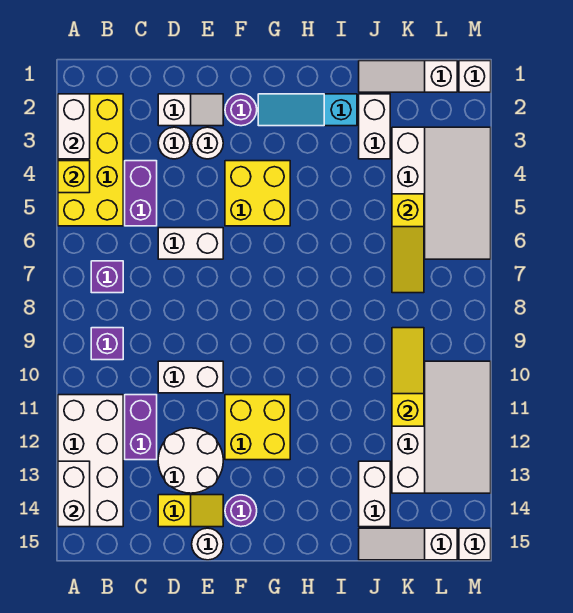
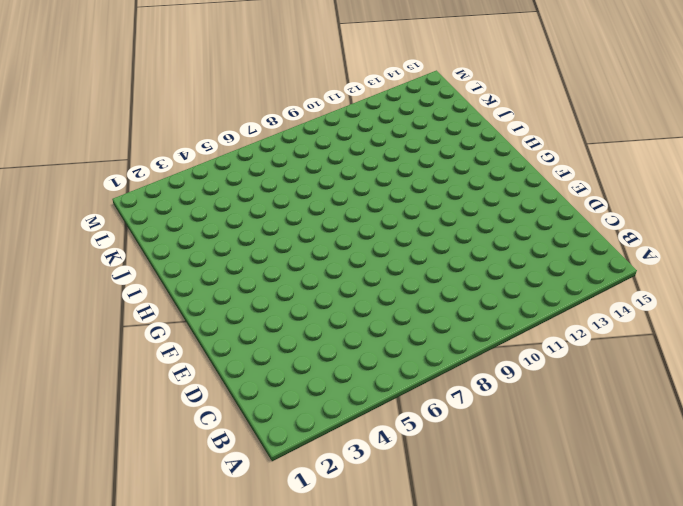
none -> yellow 2x4 brick [58,94,123,226]
none -> white 2x4 brick [58,395,123,527]
none -> purple 1x1 brick [91,261,123,293]
none -> purple 1x1 brick [91,328,123,360]

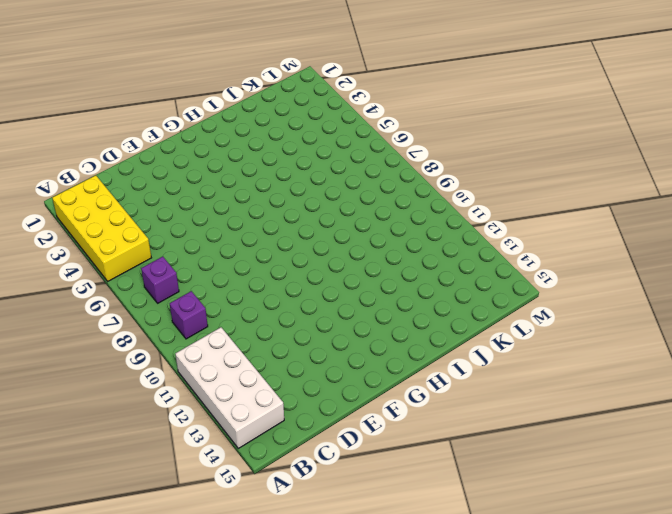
none -> purple 1x2 brick [125,161,157,226]
none -> purple 1x2 brick [125,395,157,460]
none -> white 1x2 slope [158,94,223,126]
none -> white 1x1 round brick [158,127,190,159]

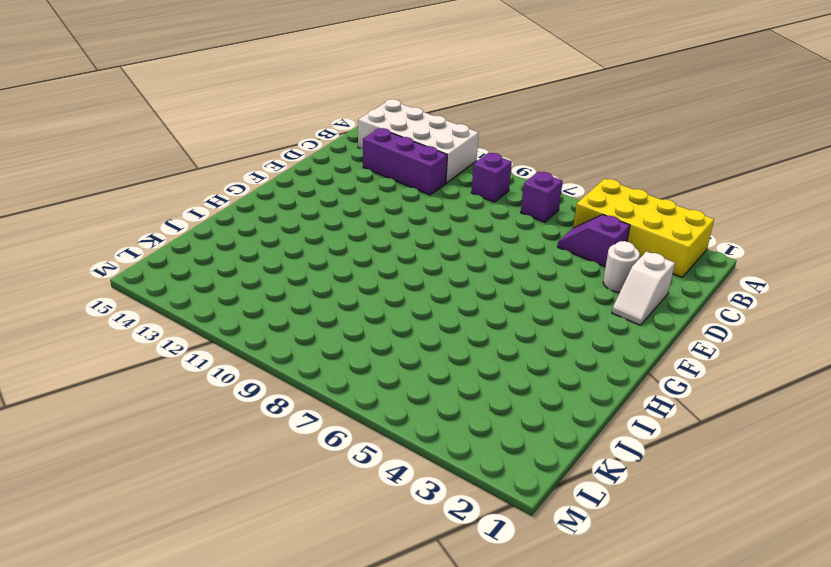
purple 1x2 slope [558,215,630,267] -> purple 1x2 brick [125,161,157,226]
purple 1x3 brick [363,128,447,195] -> purple 1x2 brick [125,395,157,460]
none -> white 1x2 brick [158,228,223,259]
none -> white 1x2 brick [158,361,223,393]
none -> white 2x2 round brick [158,428,223,493]
none -> yellow 1x2 slope [158,495,223,527]

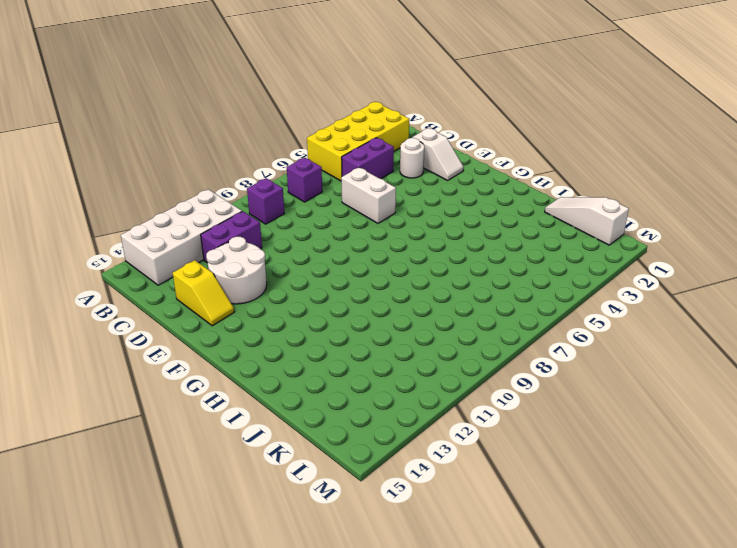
none -> white 1x2 brick [158,361,223,393]
none -> white 1x1 round brick [192,127,223,159]
none -> white 1x1 round brick [192,528,223,560]
none -> purple 1x1 round brick [225,94,257,126]

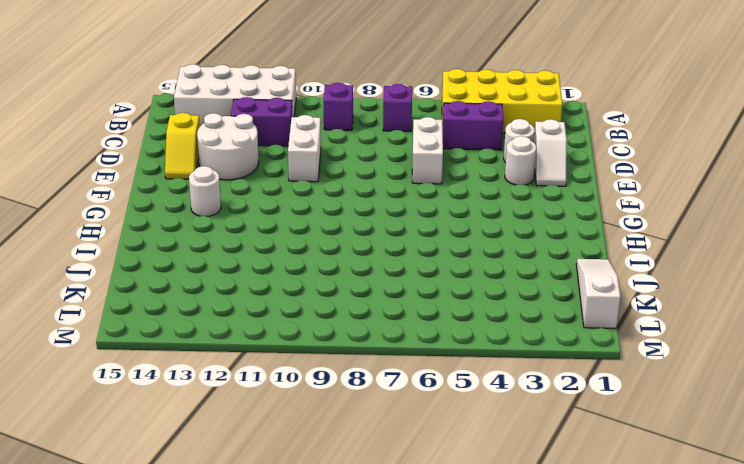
white 1x1 round brick [189,166,221,217] -> white 1x1 round brick moved to [192,528,223,560]
none -> purple 1x1 round brick [225,94,257,126]
none -> yellow 2x2 brick [225,161,290,226]
none -> yellow 2x2 brick [225,395,290,460]
none -> purple 1x1 round brick [225,495,257,527]

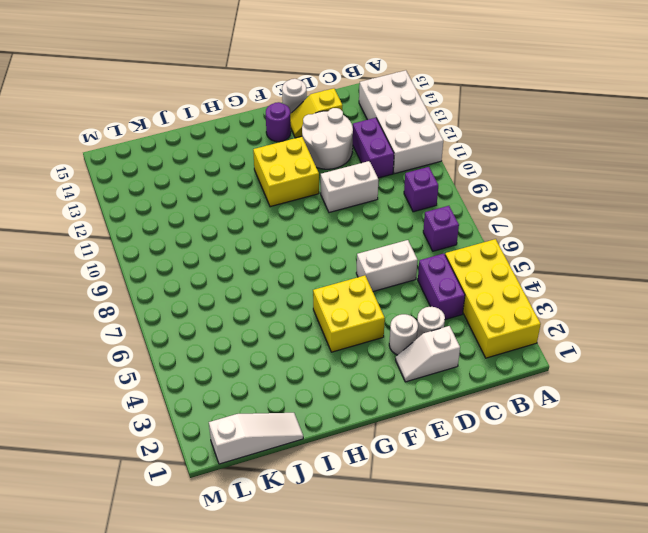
none -> purple 1x1 round brick [225,94,257,126]
none -> cyan 1x3 slope [258,94,357,126]
none -> white 1x2 brick [359,94,390,159]
none -> white 1x2 brick [359,461,390,527]

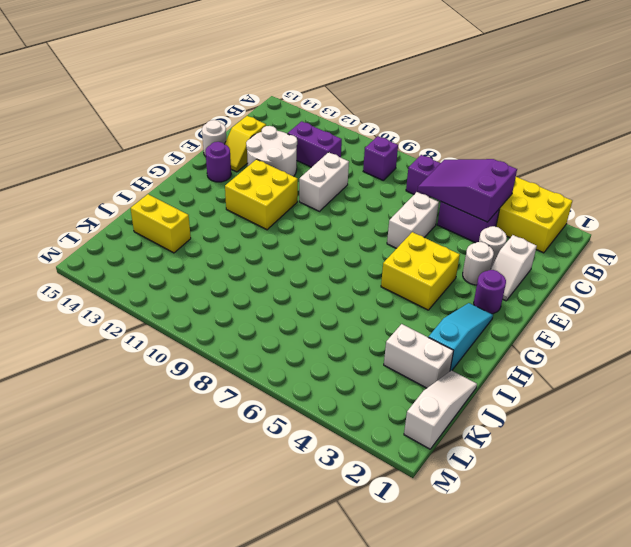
purple 2x3 slope [418,159,517,222] -> none
yellow 1x2 brick [131,194,191,253] -> white 1x2 brick [359,461,390,527]
none -> white 2x4 brick [58,395,123,527]
none -> white 1x3 slope [359,528,457,560]
none -> white 3x4 slope [392,127,491,259]
none -> white 3x4 slope [392,361,491,493]

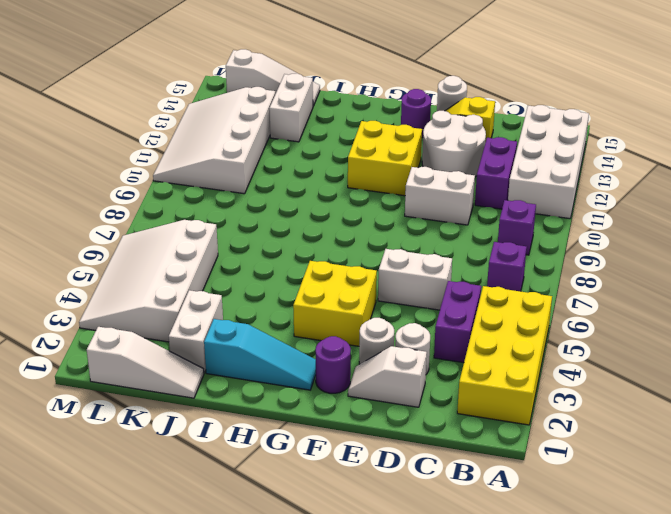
none -> white 1x1 brick [459,61,491,92]
none -> white 1x1 brick [459,528,491,560]
none -> white 1x2 brick [58,94,90,159]
none -> yellow 1x1 brick [58,161,90,193]

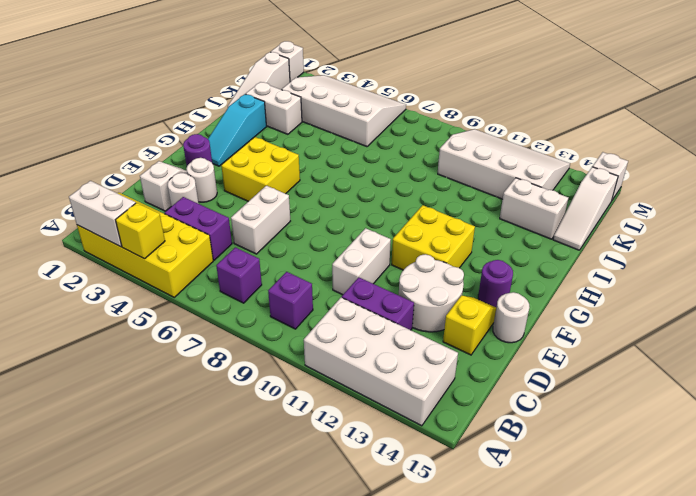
none -> white 1x2 brick [58,461,90,527]
none -> yellow 1x3 slope [392,194,424,293]
none -> yellow 1x3 slope [392,328,424,426]

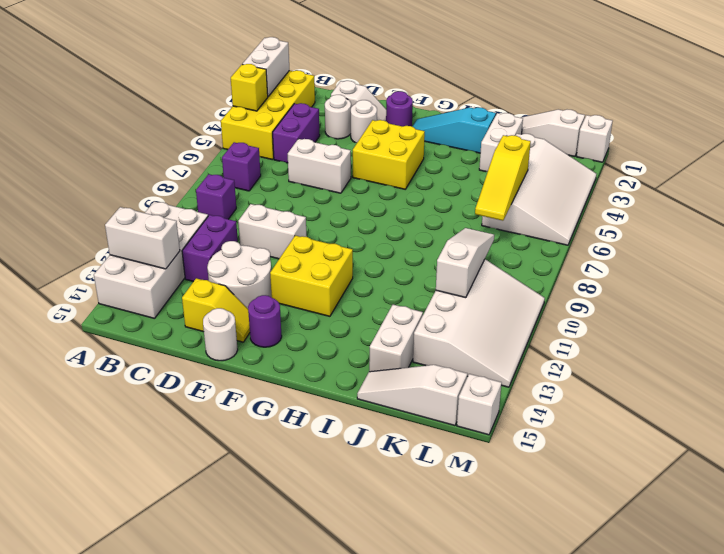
white 1x2 brick [105,207,180,269] -> white 1x2 brick turned to [58,461,90,527]
white 1x3 slope [436,228,494,298] -> yellow 1x3 slope [392,328,424,426]

